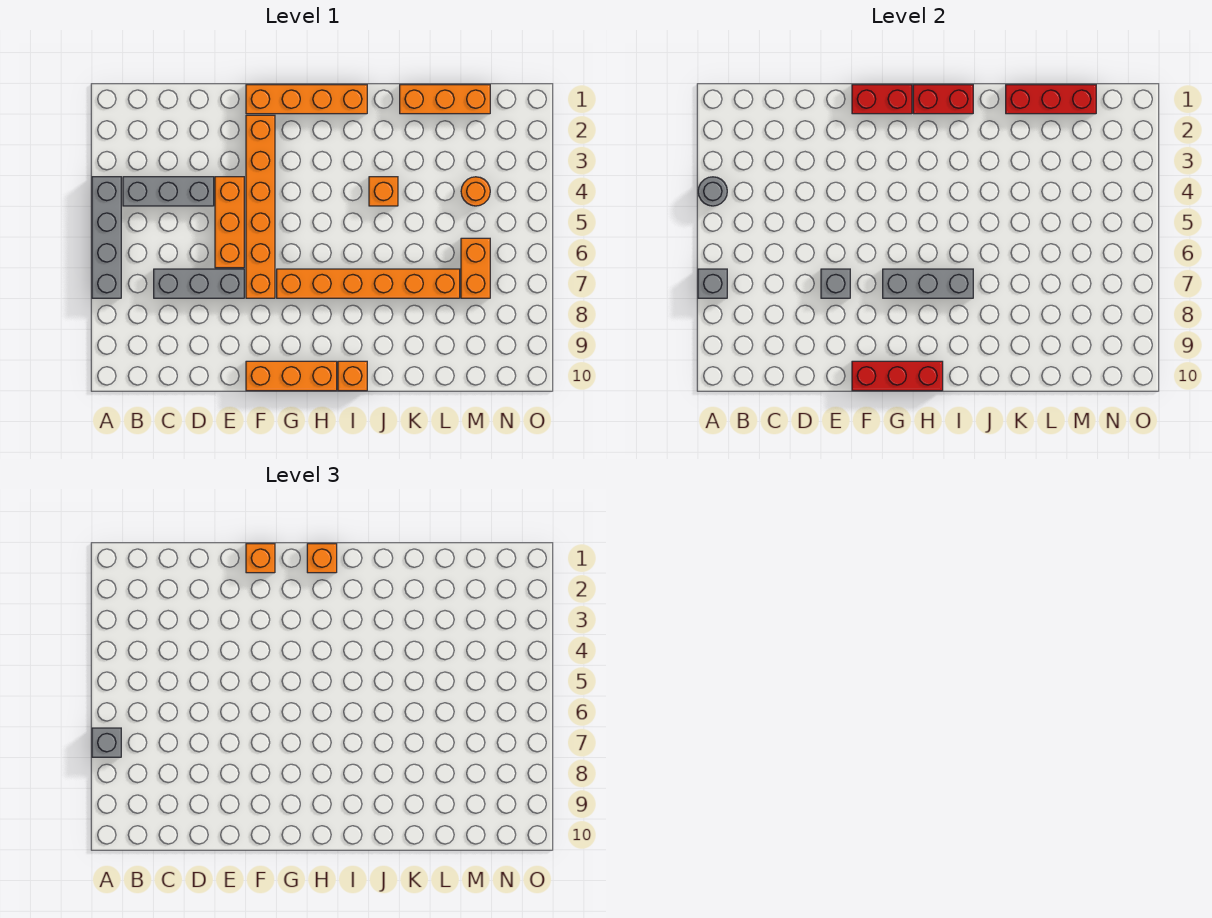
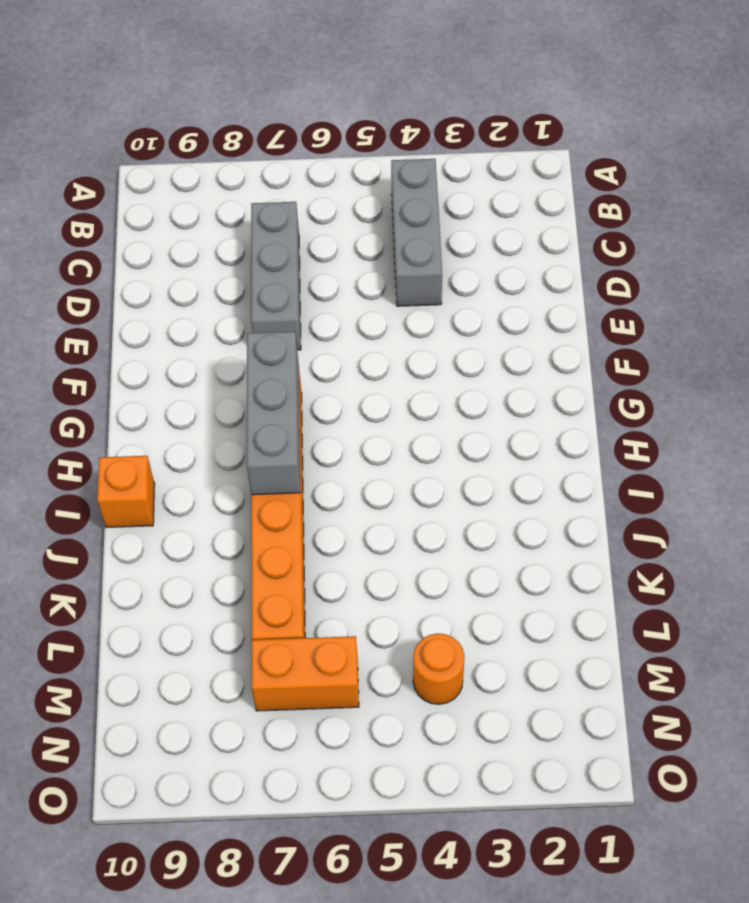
none -> grey 1x4 brick [92,177,121,298]
none -> orange 1x3 brick [215,177,244,268]
none -> orange 1x4 brick [246,85,367,114]

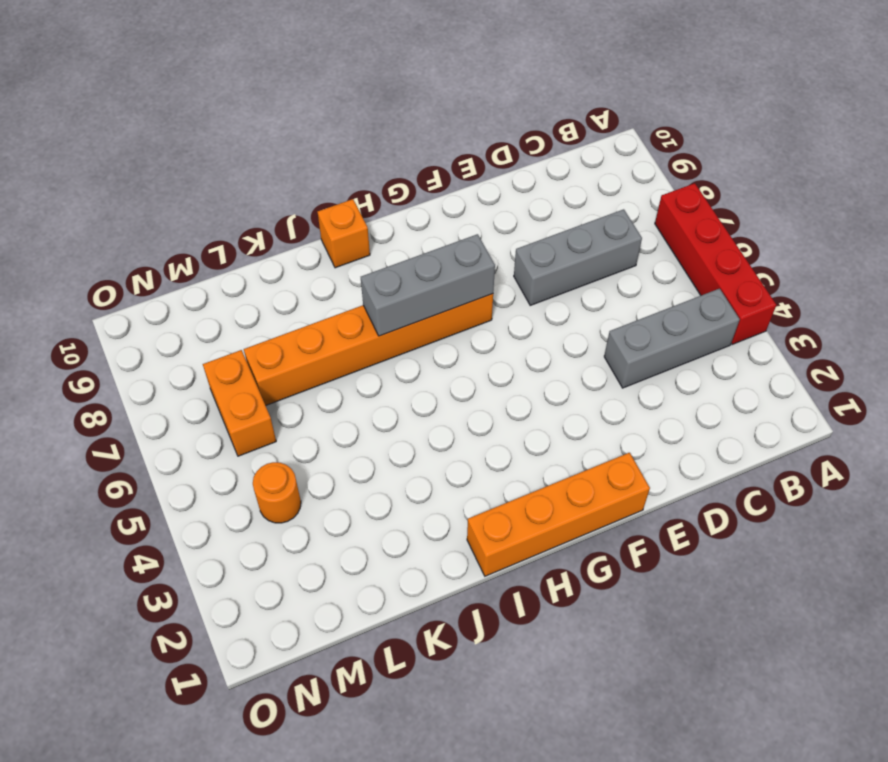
red 1x4 brick [655,183,776,344] -> grey 1x4 brick [92,177,121,298]
none -> orange 1x3 brick [215,177,244,268]
none -> orange 1x6 brick [246,115,275,298]
none -> orange 1x3 brick [246,361,337,391]

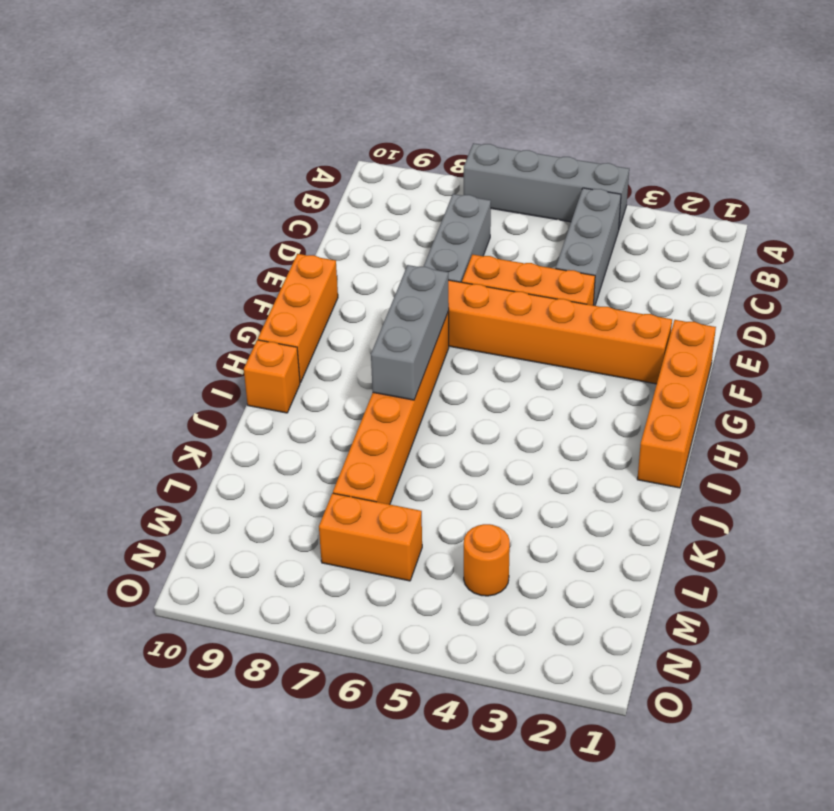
none -> orange 1x1 brick [369,177,398,206]
none -> orange 1x3 brick [400,85,490,114]
none -> grey 1x1 round brick [698,177,727,206]

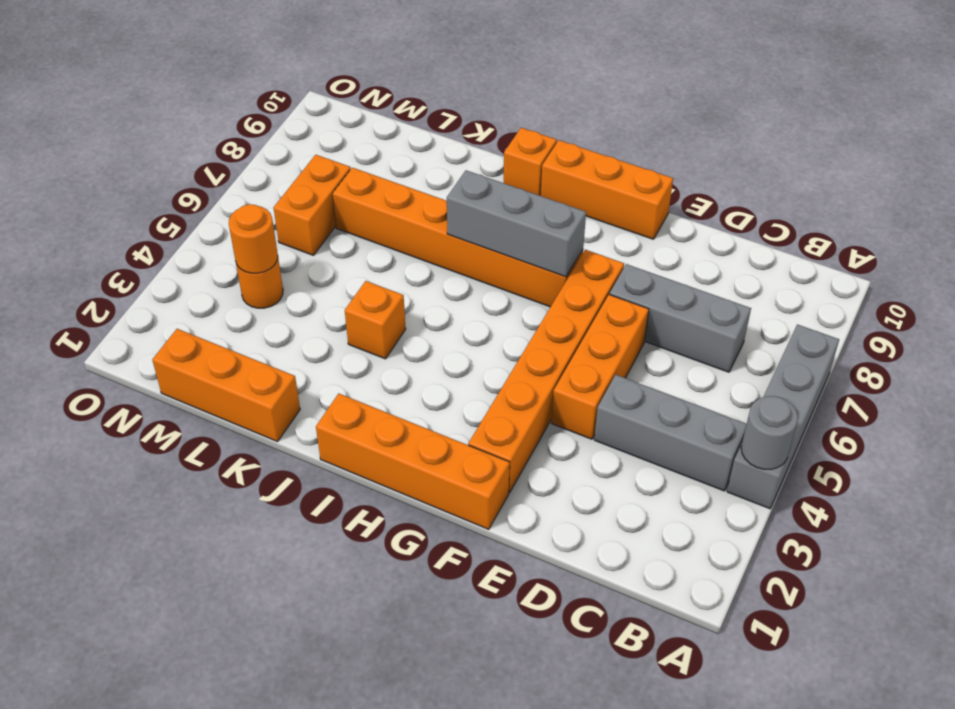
orange 1x1 round brick [229,204,278,273] -> none
none -> grey 1x1 brick [698,269,727,298]
none -> grey 1x1 brick [821,269,850,298]
none -> red 1x2 brick [852,85,912,114]

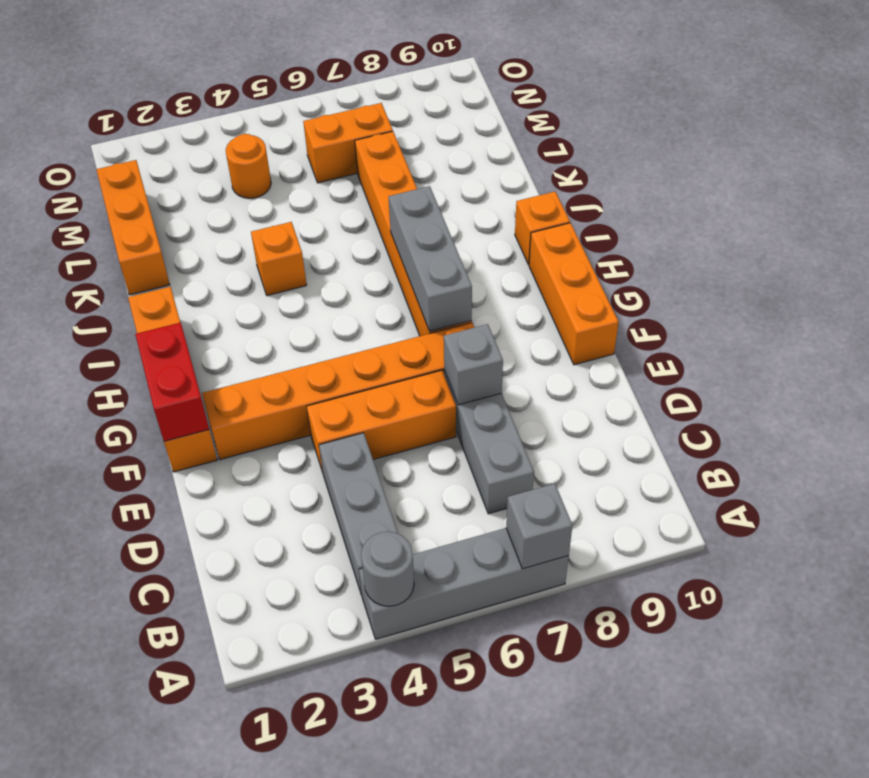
none -> red 1x3 brick [852,361,943,391]
none -> red 1x2 brick [913,85,973,114]
none -> red 1x3 brick [1006,85,1096,114]

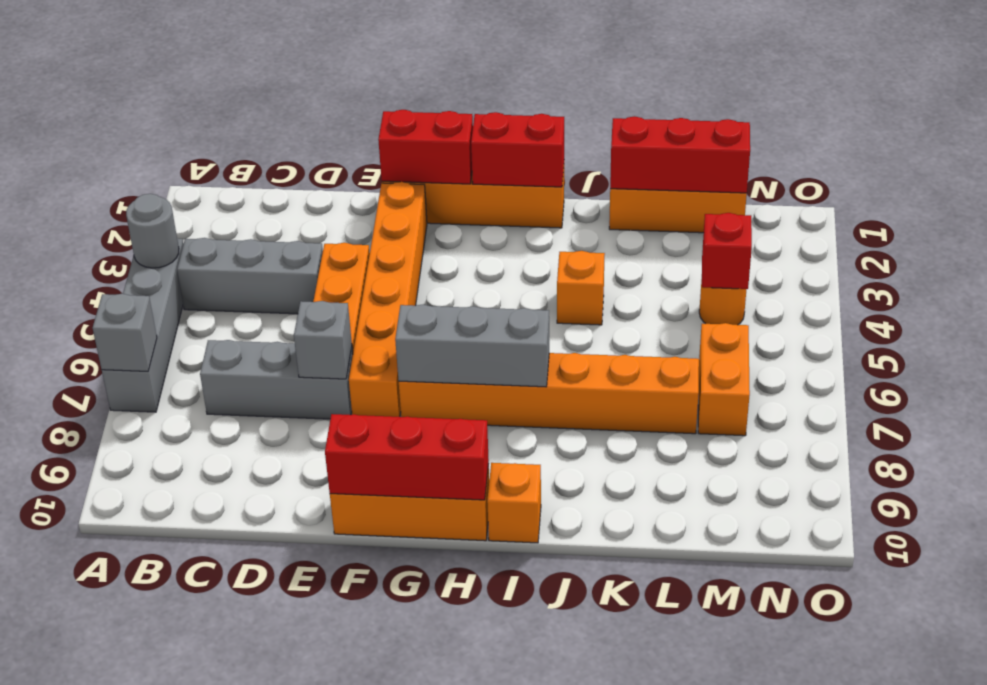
red 1x1 brick [702,213,752,289] -> none
none -> grey 1x1 brick [92,728,121,757]
none -> orange 1x1 brick [246,544,275,573]
none -> orange 1x1 brick [307,544,337,573]

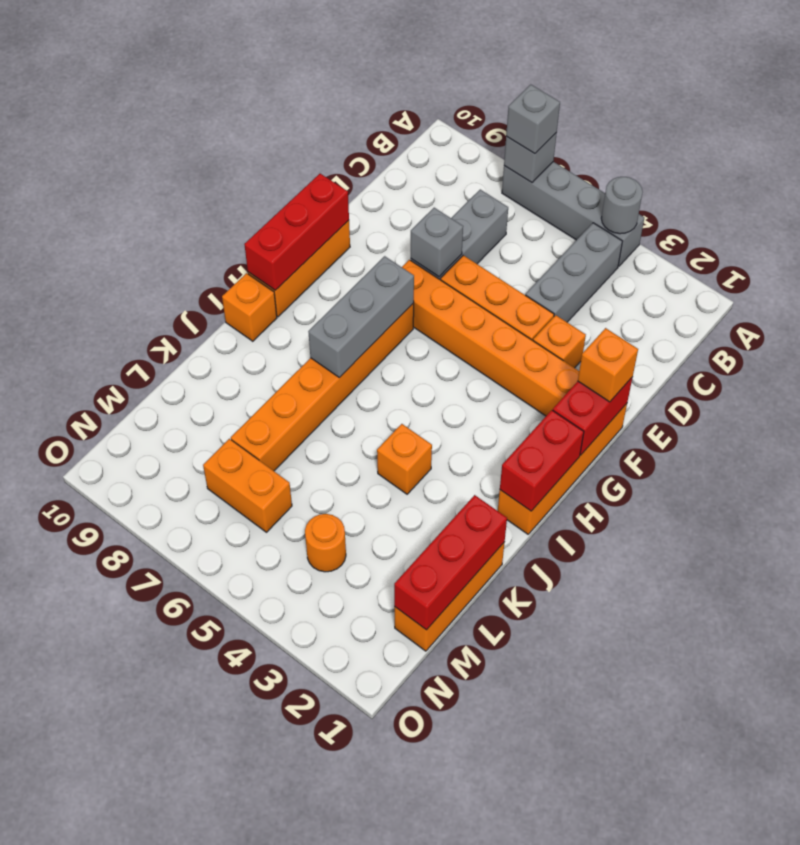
orange 1x1 brick [533,315,586,368] -> orange 1x1 brick moved to [307,544,337,573]

